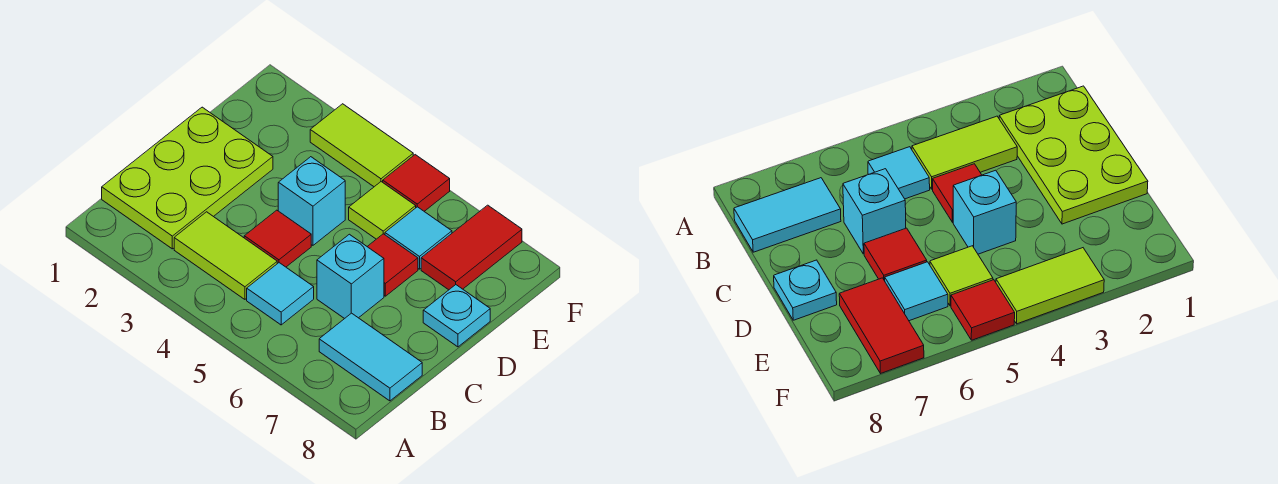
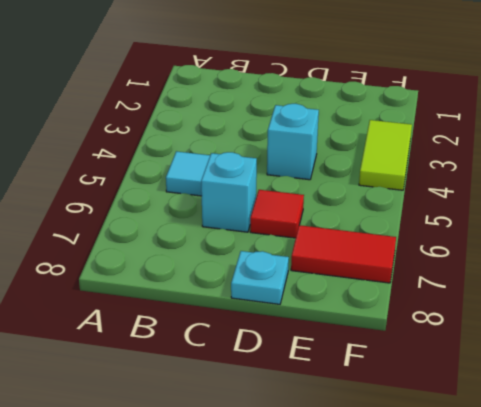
none -> lime 2x3 plate [102,107,273,249]
none -> lime 1x2 tile [174,212,277,299]
none -> cyan 1x2 tile [319,313,422,401]

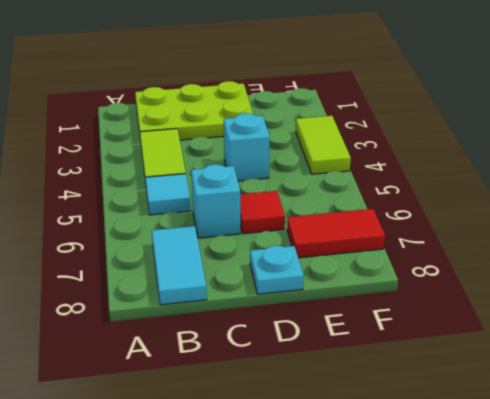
none -> red 1x1 tile [244,210,311,267]
none -> lime 1x1 tile [349,182,416,239]
none -> cyan 1x1 tile [385,207,452,269]

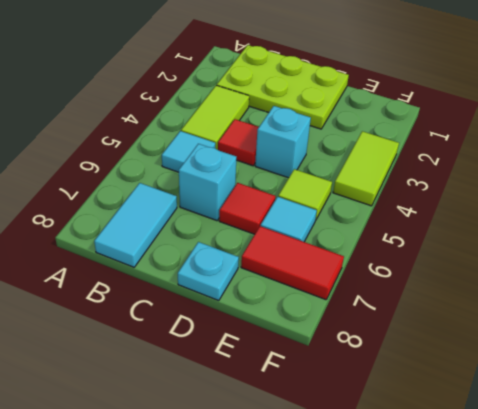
none -> red 1x1 tile [383,155,450,211]

